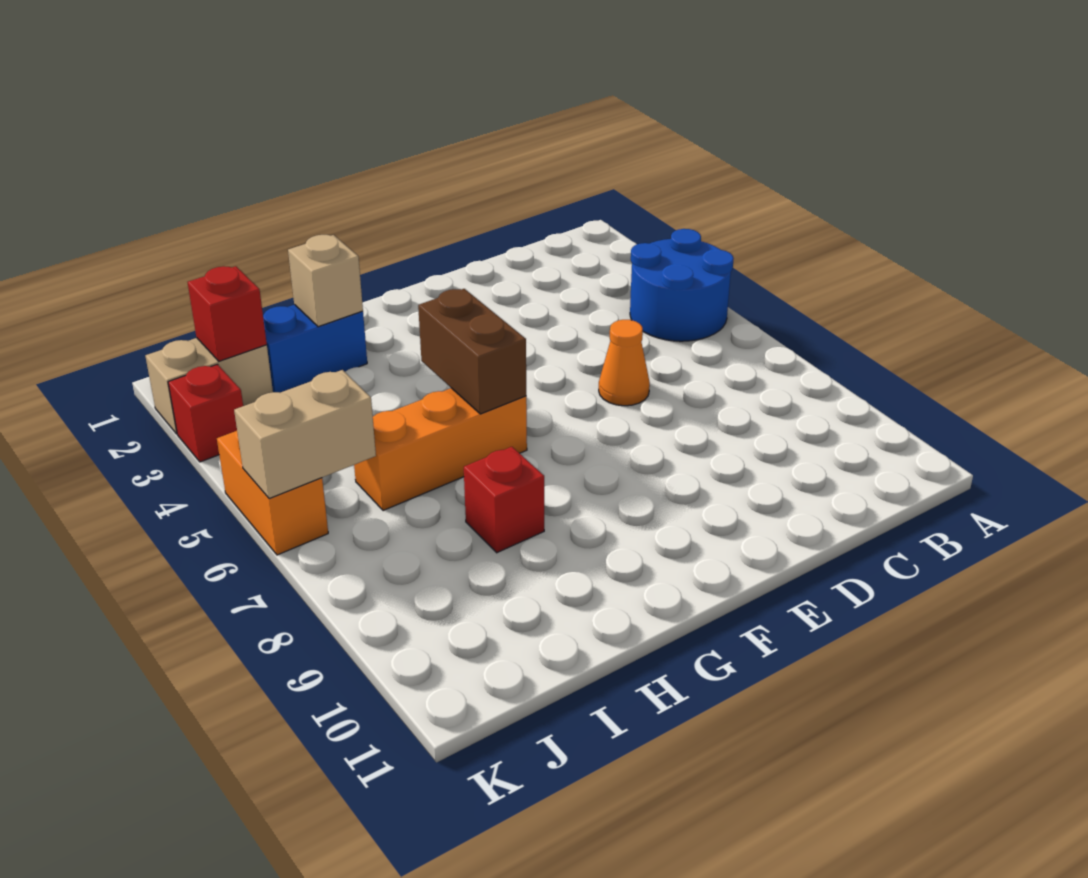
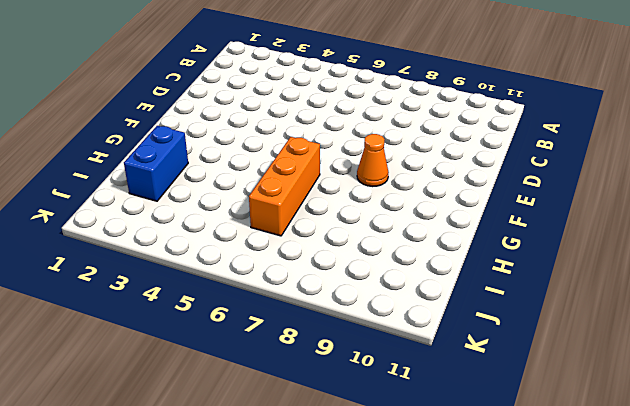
orange 1x1 cone [357,134,388,187] -> orange 1x1 cone moved to [599,320,650,406]
none -> blue 2x2 round brick [630,229,734,341]
none -> red 1x1 brick [464,447,544,553]
none -> tan 1x2 brick [145,338,273,434]

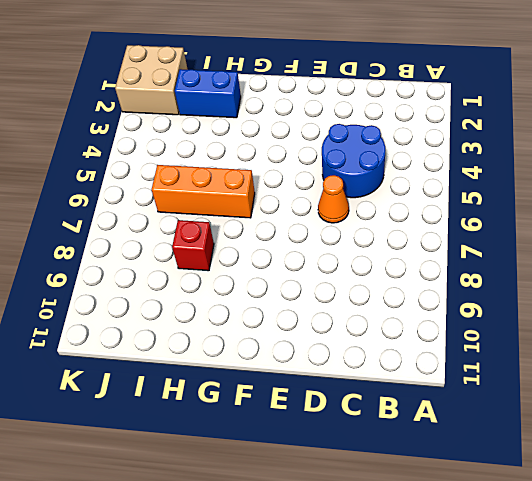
blue 2x2 round brick [322,124,385,198] -> blue 2x2 round brick moved to [630,229,734,341]
tan 2x2 brick [115,45,188,115] -> tan 1x2 brick [145,338,273,434]
none -> red 1x1 brick [168,364,243,462]
none -> orange 1x2 brick [217,431,328,555]
none -> brown 1x2 brick [418,289,526,414]

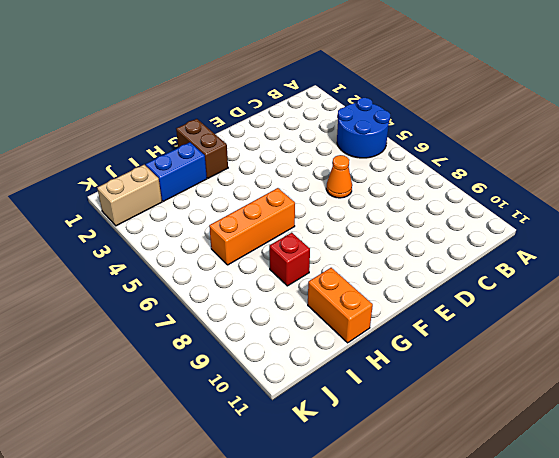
brown 1x2 brick [176,119,228,178] -> brown 1x2 brick moved to [418,289,526,414]
orange 1x2 brick [308,268,373,343] -> orange 1x2 brick moved to [217,431,328,555]
none -> red 1x1 brick [168,364,243,462]
none -> tan 1x1 brick [288,235,363,327]
none -> red 1x1 brick [188,266,267,361]

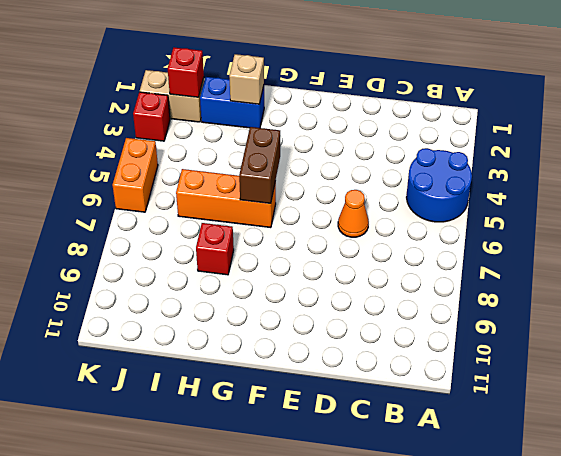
none -> tan 1x2 brick [234,370,376,499]

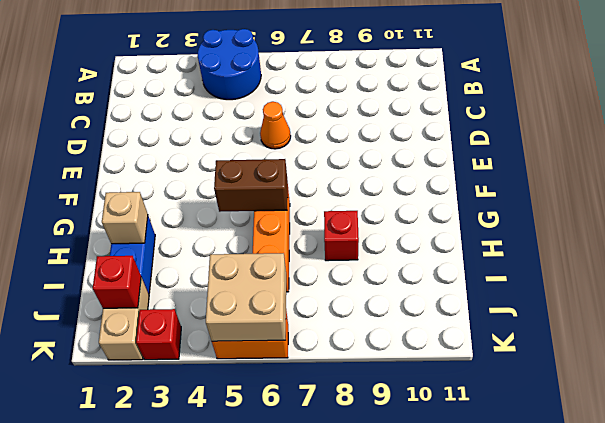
tan 2x2 brick [206,253,286,341] -> tan 1x2 brick [234,370,376,499]

